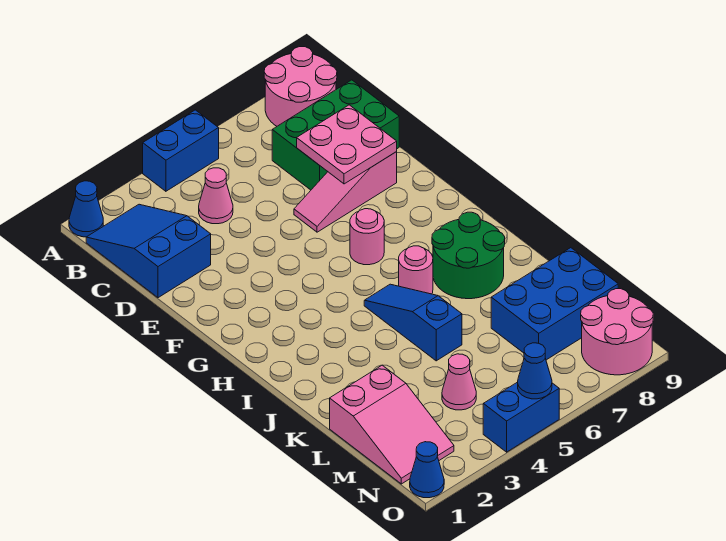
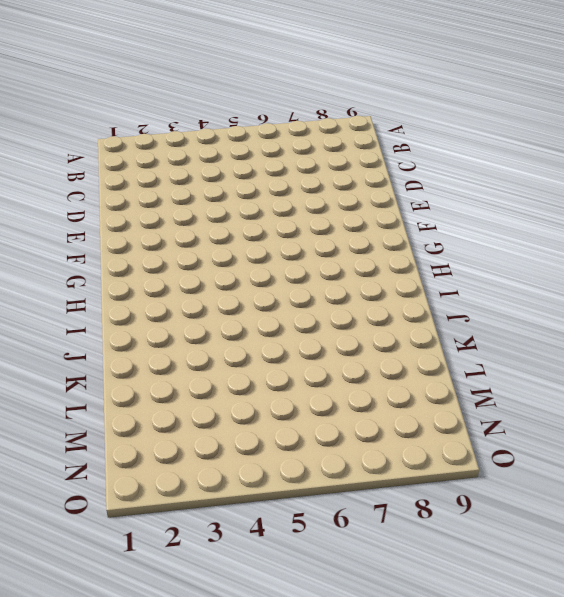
none -> blue 1x1 cone [69,181,103,237]
none -> blue 1x2 brick [143,110,219,191]
none -> pink 2x2 round brick [264,47,337,126]

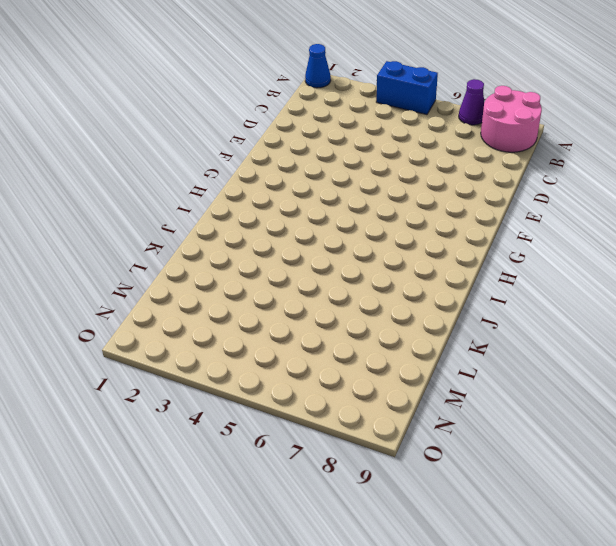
purple 1x1 cone [459,79,484,125] -> none
none -> blue 2x3 slope [86,204,211,298]
none -> pink 1x1 cone [199,168,233,224]
none -> green 2x3 brick [272,80,399,190]

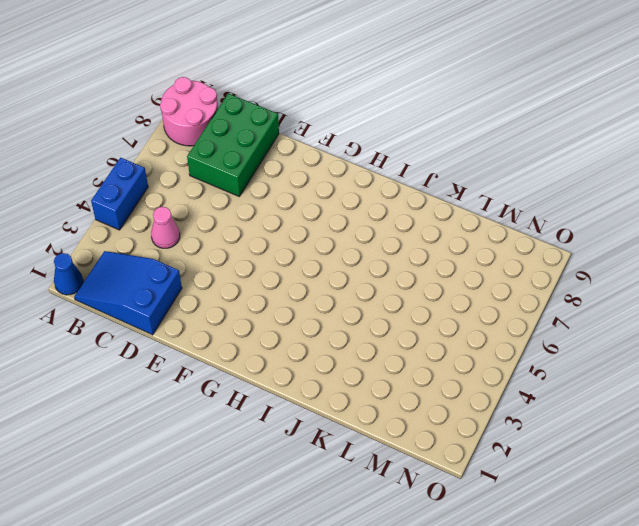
none -> pink 1x3 slope [294,152,397,232]
none -> pink 1x1 round brick [350,209,384,265]
none -> blue 1x3 slope [364,284,462,361]

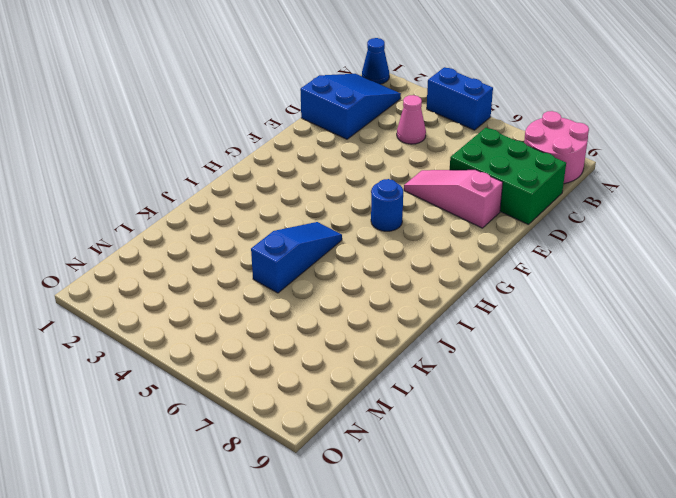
blue 1x1 round brick [371,179,403,231] -> pink 1x1 round brick [350,209,384,265]
none -> pink 1x1 round brick [399,246,433,294]
none -> green 2x2 round brick [432,212,505,299]
none -> pink 2x3 slope [330,365,454,484]

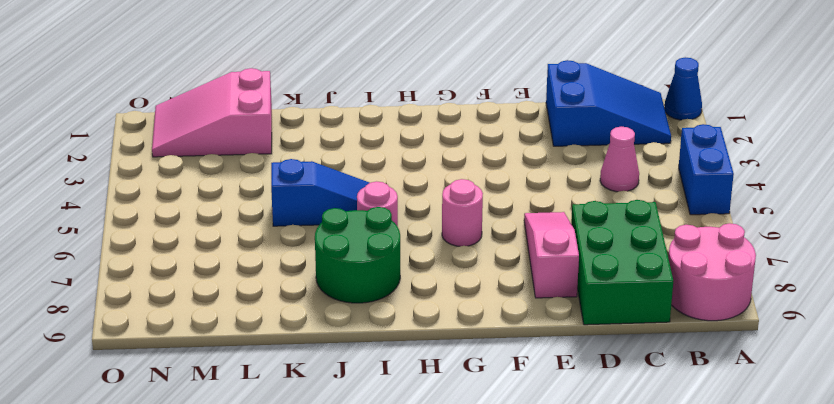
none -> blue 2x3 brick [491,248,618,360]
none -> pink 1x1 cone [442,354,476,410]
none -> pink 2x2 round brick [581,289,653,375]

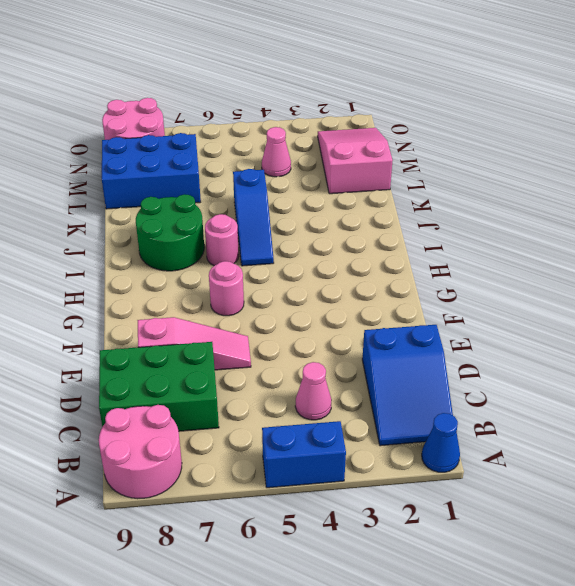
none -> blue 1x1 cone [410,442,444,498]
none -> blue 1x2 brick [483,382,559,452]
none -> pink 2x2 plate [297,105,397,184]

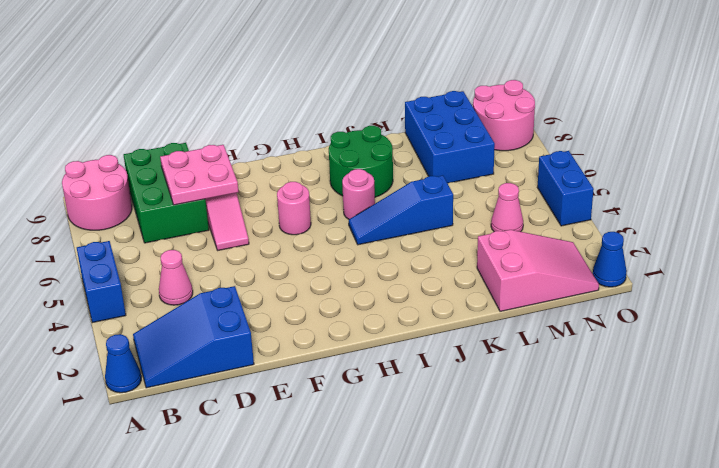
none -> blue 1x1 cone [518,343,552,399]

